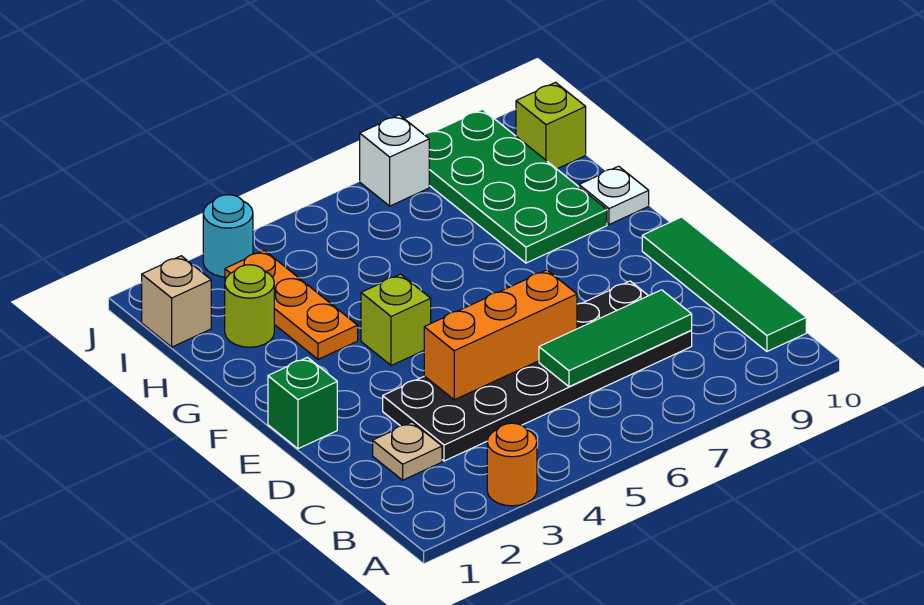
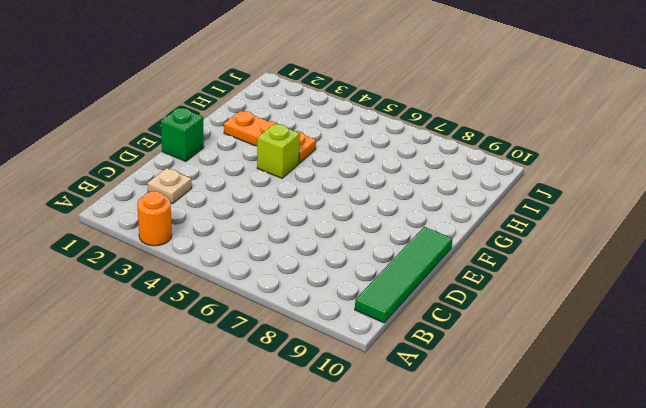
orange 1x3 plate [224,111,316,163] -> orange 1x3 plate turned to [225,250,358,359]
none -> black 2x6 plate [383,281,692,461]
none -> green 2x4 plate [425,109,607,263]
none -> white 1x1 plate [579,166,649,225]

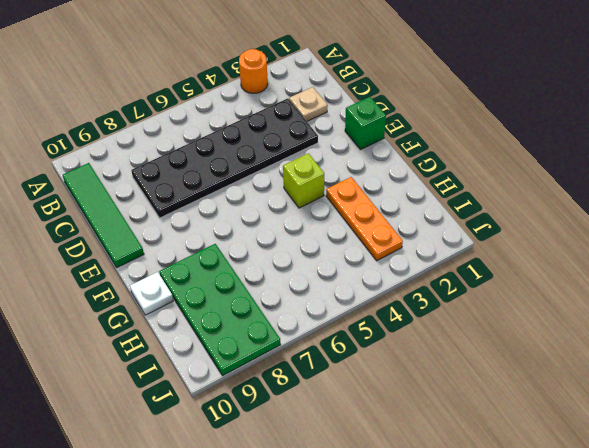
none -> lime 1x1 round brick [225,265,274,347]
none -> tan 1x1 brick [142,256,211,347]
none -> lime 1x1 brick [516,82,586,169]

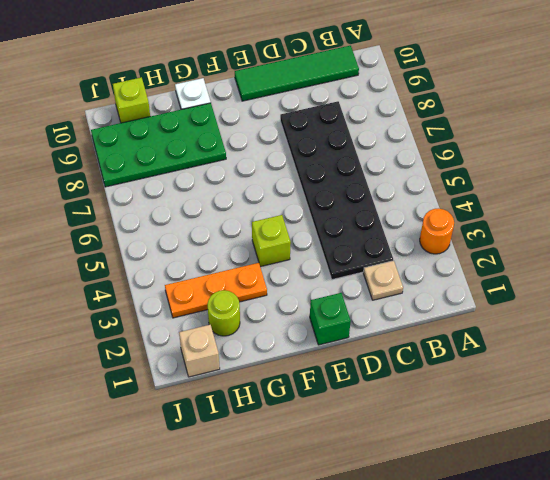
none -> cyan 1x1 round brick [203,195,253,277]
none -> white 1x1 brick [360,115,429,206]
none -> green 1x3 tile [539,290,692,387]

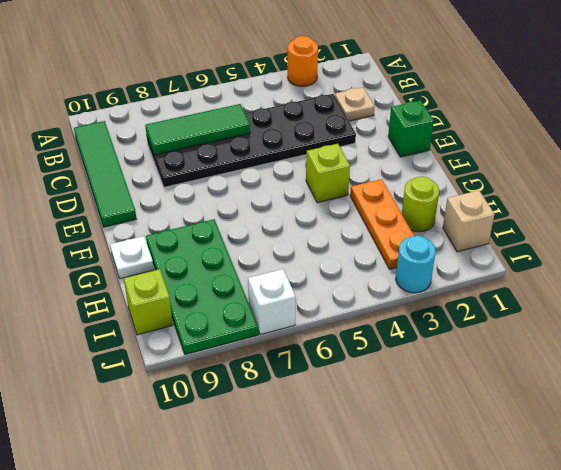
none -> orange 1x3 brick [424,270,577,400]

